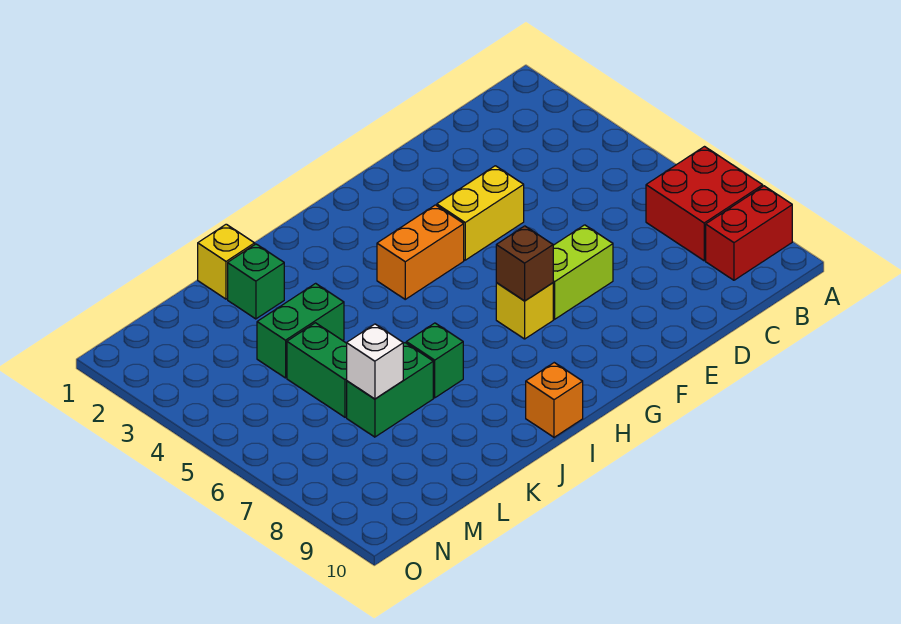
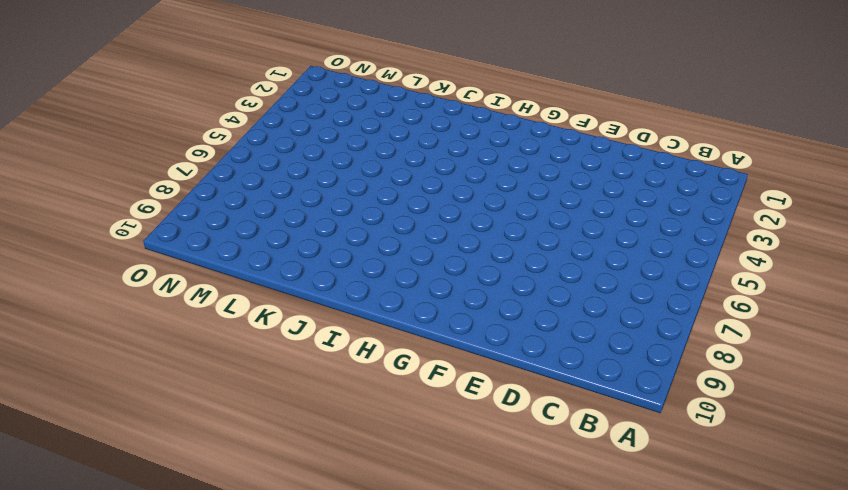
none -> red 2x2 brick [646,147,763,261]
none -> red 1x2 brick [706,186,792,280]
none -> yellow 1x2 brick [437,166,524,260]

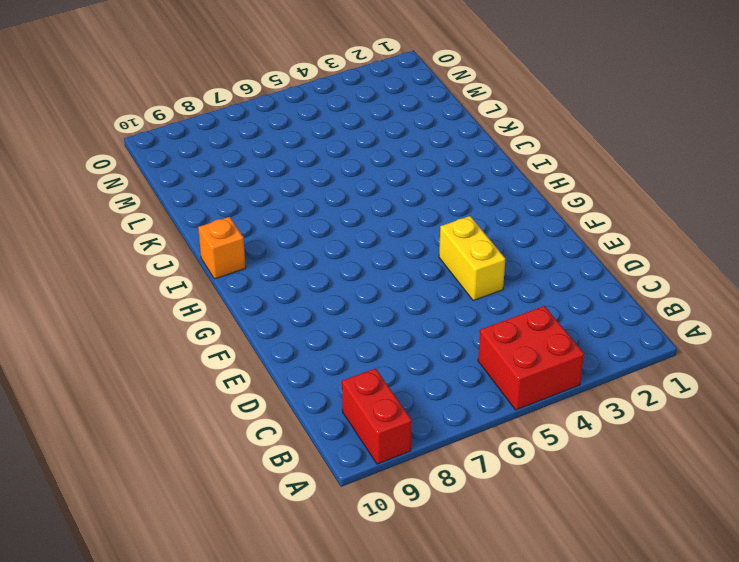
red 2x2 brick [478,306,584,410] -> red 2x2 brick moved to [646,147,763,261]
none -> lime 1x2 brick [553,225,613,319]
none -> orange 1x2 brick [377,205,464,299]
none -> yellow 1x1 brick [496,283,553,339]

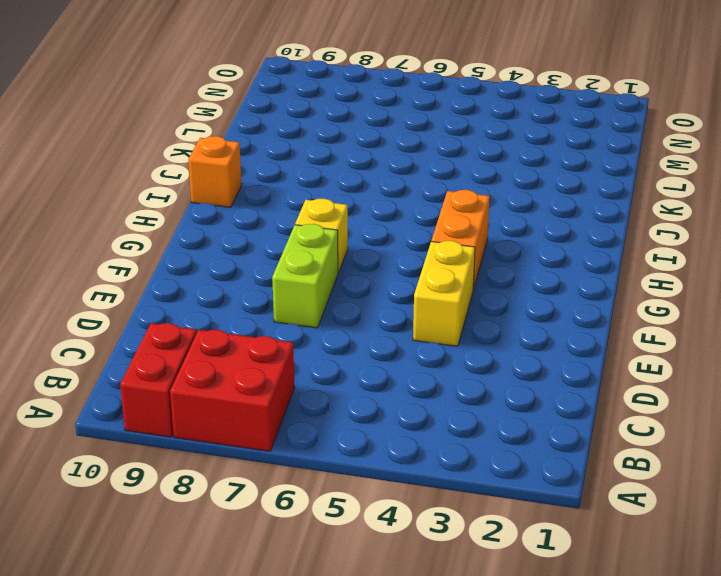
none -> green 1x1 brick [406,323,463,398]
none -> yellow 1x1 brick [198,224,255,299]
none -> green 1x1 brick [228,244,284,319]

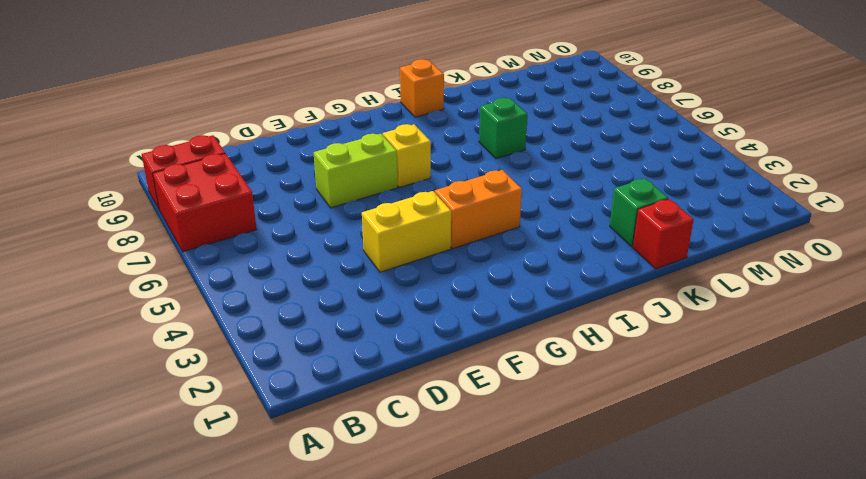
red 1x1 brick [633,199,694,269] -> yellow 1x1 brick [198,224,255,299]
none -> green 1x2 brick [257,283,344,378]
none -> green 1x2 brick [347,343,433,437]
none -> green 1x2 brick [287,323,347,417]

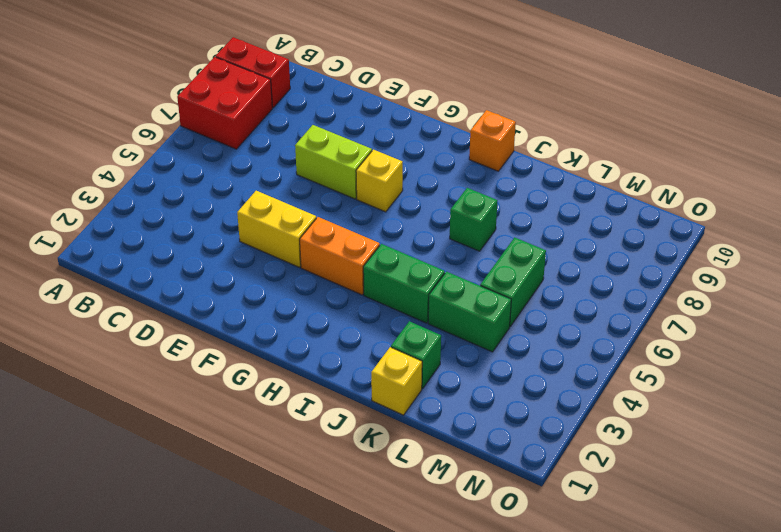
green 1x2 brick [363,244,445,323] -> green 1x2 brick moved to [347,343,433,437]
none -> brown 1x1 brick [496,226,553,301]
none -> white 1x1 brick [347,324,403,399]

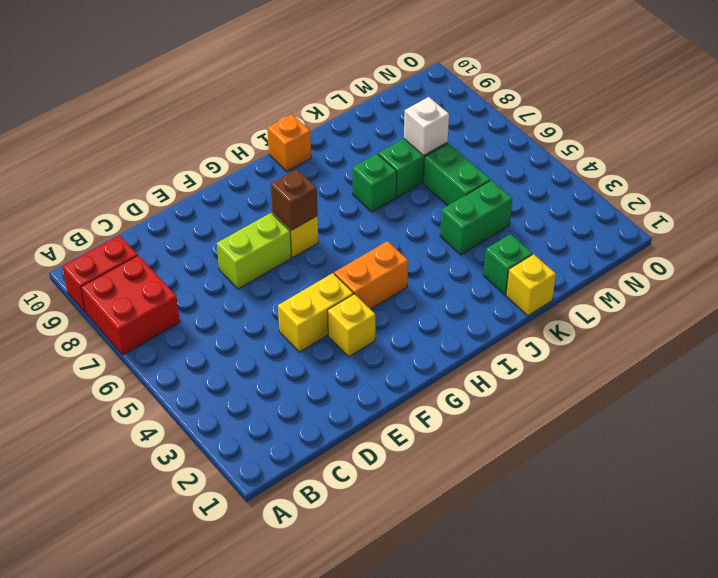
yellow 1x1 brick [328,294,375,357] -> none

